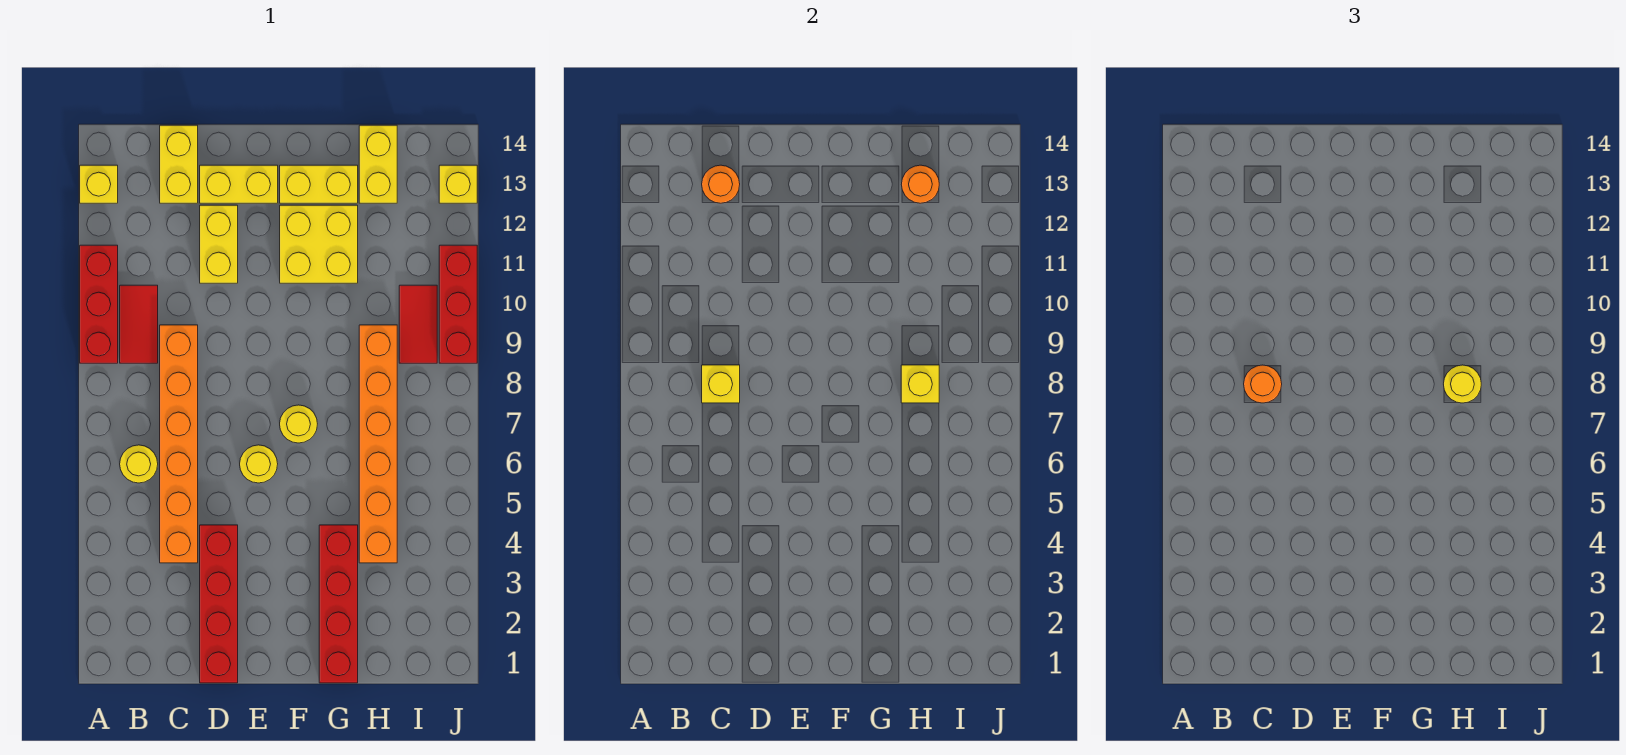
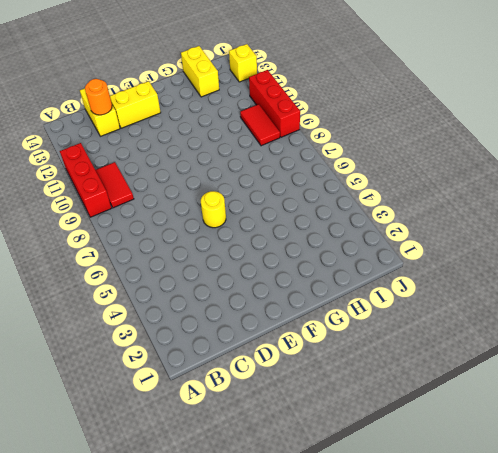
none -> yellow 1x1 brick [80,165,118,203]
none -> yellow 1x1 round brick [120,445,158,483]
none -> orange 1x6 brick [160,325,198,563]

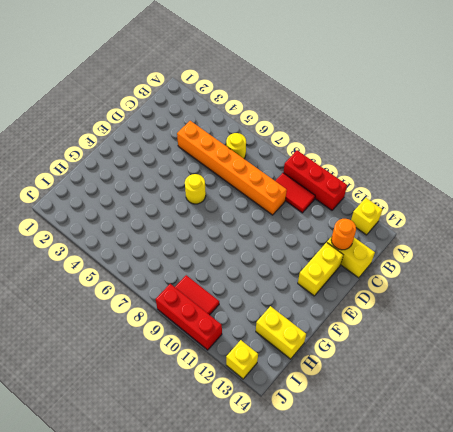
none -> red 1x4 brick [200,525,238,683]
none -> yellow 1x2 brick [200,205,238,283]
none -> yellow 1x1 round brick [280,405,317,443]

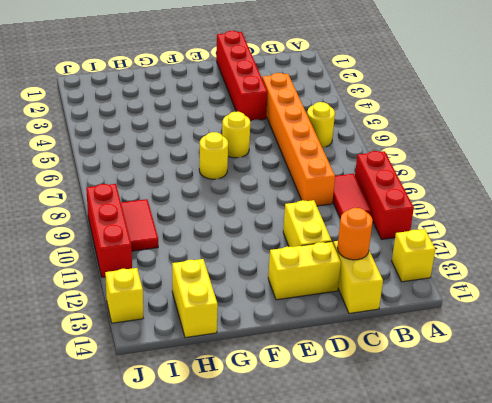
none -> yellow 2x2 brick [280,205,358,283]
none -> yellow 1x2 brick [280,165,358,203]
none -> red 1x4 brick [319,525,358,683]

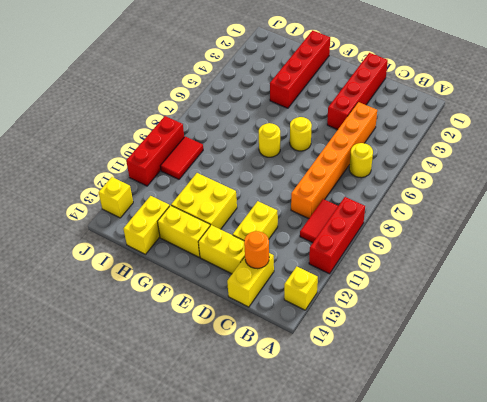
none -> orange 1x6 brick [359,325,397,563]
none -> yellow 1x1 brick [702,365,740,403]
none -> yellow 1x1 brick [901,365,939,403]

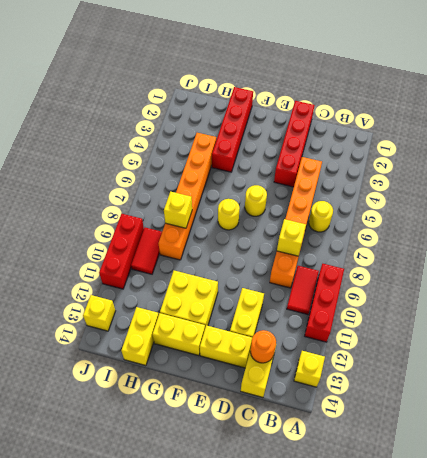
none -> orange 1x1 round brick [901,165,939,203]
none -> orange 1x1 round brick [1244,365,1282,403]
none -> yellow 1x1 round brick [1444,365,1481,403]

